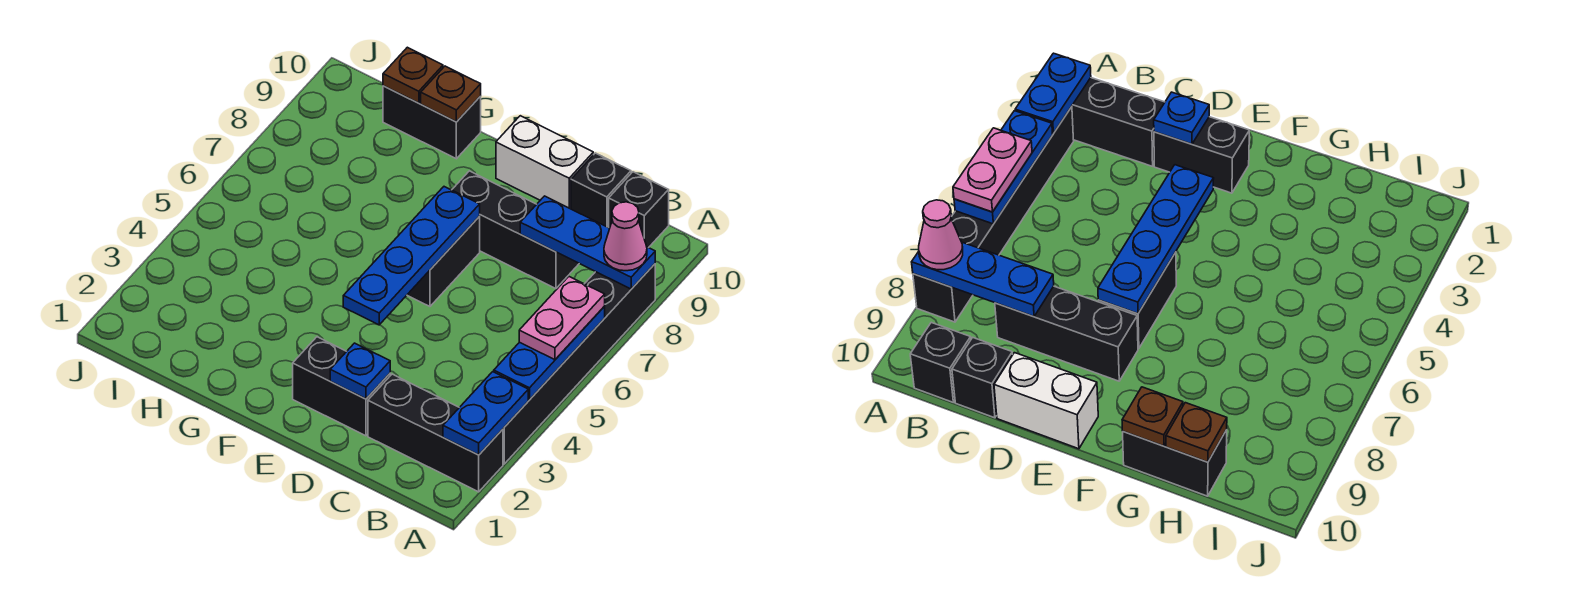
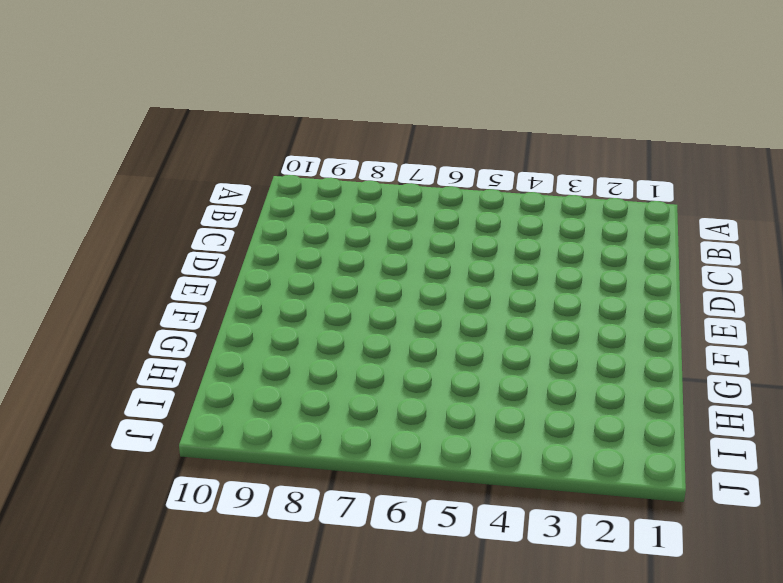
none -> black 1x3 brick [368,374,503,492]
none -> black 1x6 brick [503,264,655,464]
none -> black 1x1 brick [609,172,669,248]

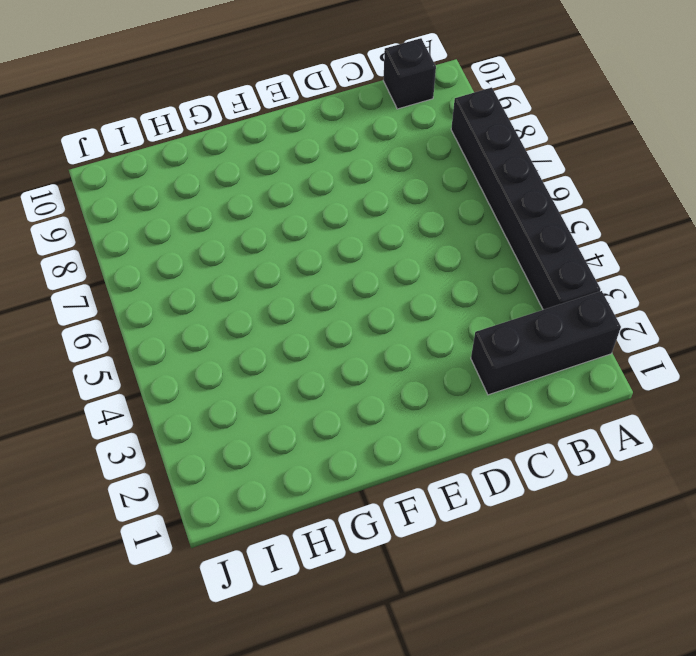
none -> black 1x3 brick [452,171,579,289]
none -> black 1x1 brick [571,153,631,228]
none -> black 1x2 brick [293,337,390,436]

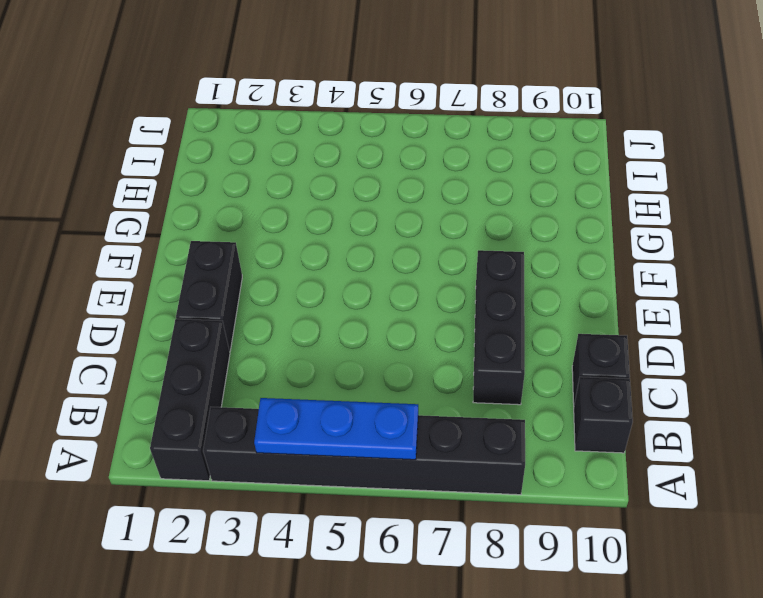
none -> white 1x2 brick [496,116,593,209]
none -> black 1x2 brick [407,217,480,306]
none -> black 1x2 brick [383,86,481,159]

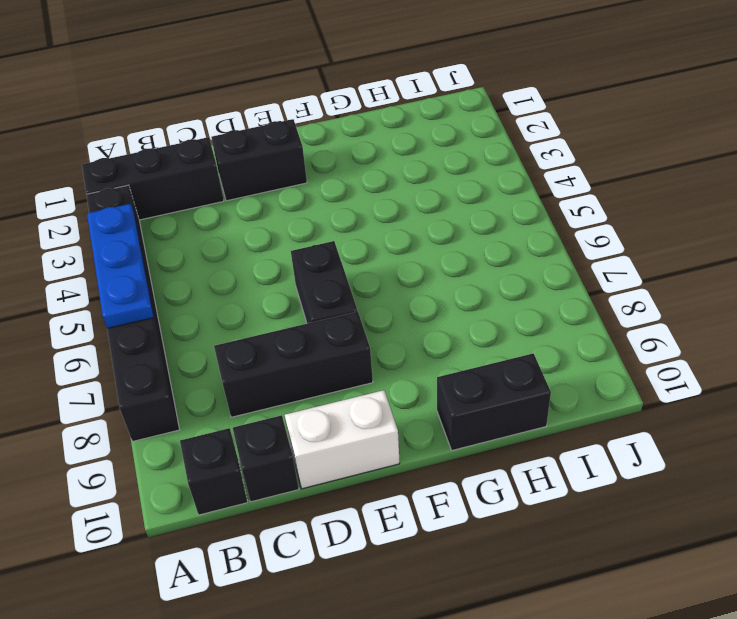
none -> blue 1x2 plate [443,372,528,455]
none -> blue 1x3 plate [520,196,655,289]
none -> blue 1x1 plate [330,343,390,399]

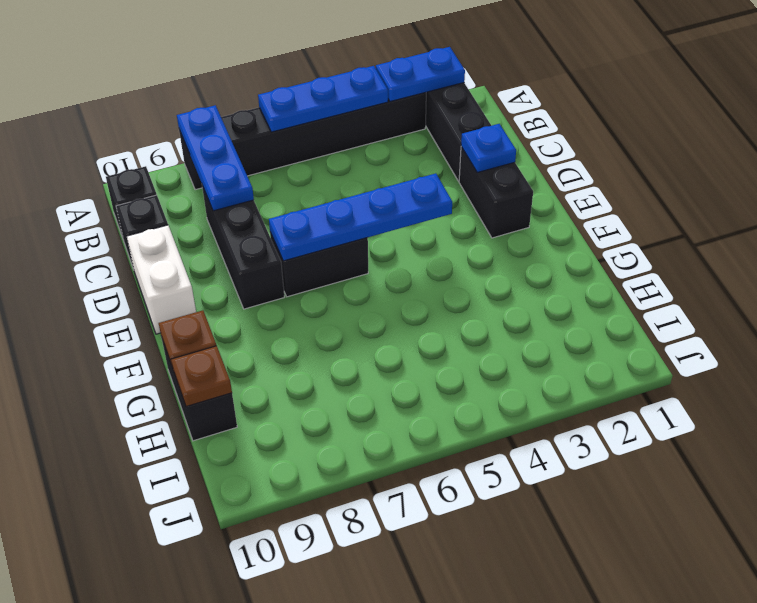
none -> pink 1x2 plate [519,277,605,360]
none -> pink 1x1 cone [604,202,647,271]

